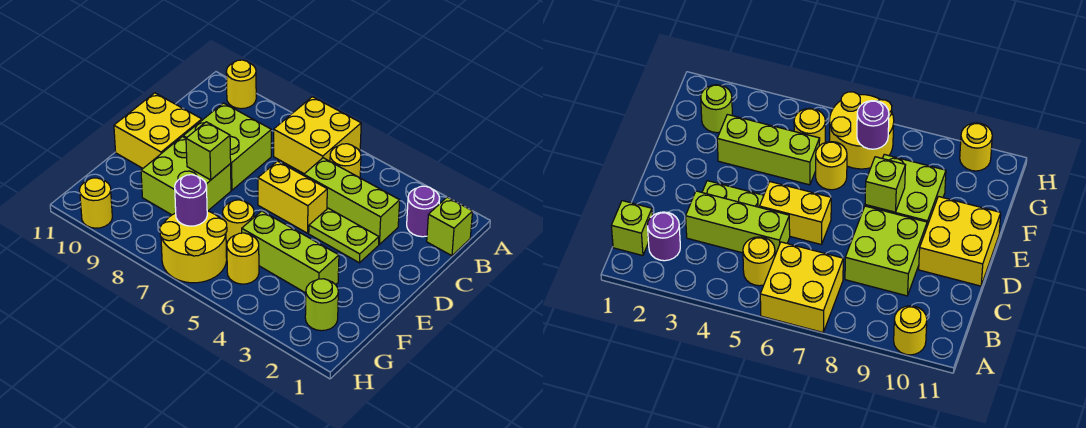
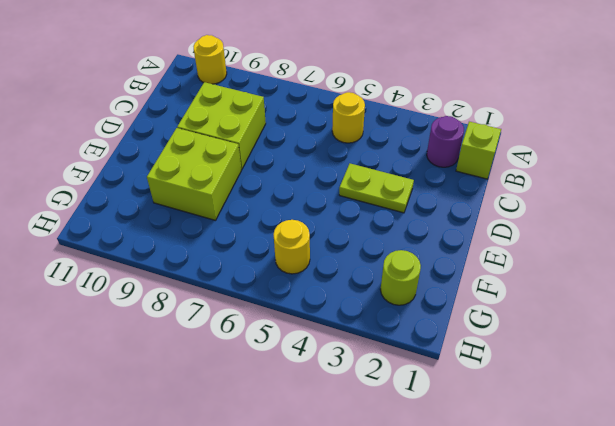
none -> yellow 2x2 brick [274,97,361,174]
none -> lime 1x3 brick [304,158,400,244]
none -> yellow 1x2 brick [258,161,327,233]

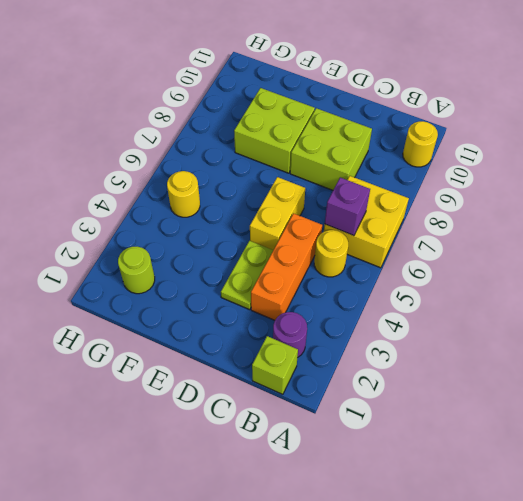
purple 1x1 brick [325,178,370,236] -> none
orange 1x3 brick [251,213,322,320] -> lime 1x3 brick [304,158,400,244]
none -> yellow 2x2 brick [114,93,202,168]
none -> lime 1x3 brick [242,211,339,293]
none -> yellow 1x1 round brick [223,200,254,246]

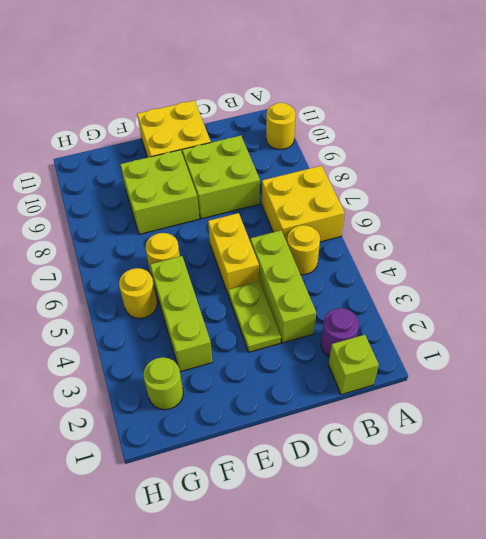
none -> yellow 2x2 round brick [160,211,227,283]
none -> yellow 1x1 round brick [80,178,112,228]
none -> lime 1x1 brick [186,122,231,180]

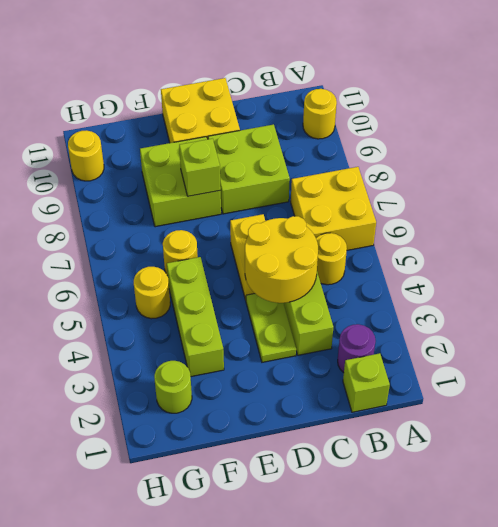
yellow 2x2 round brick [245,216,318,303] -> yellow 2x2 round brick moved to [160,211,227,283]
none -> purple 1x1 round brick [175,175,207,226]

